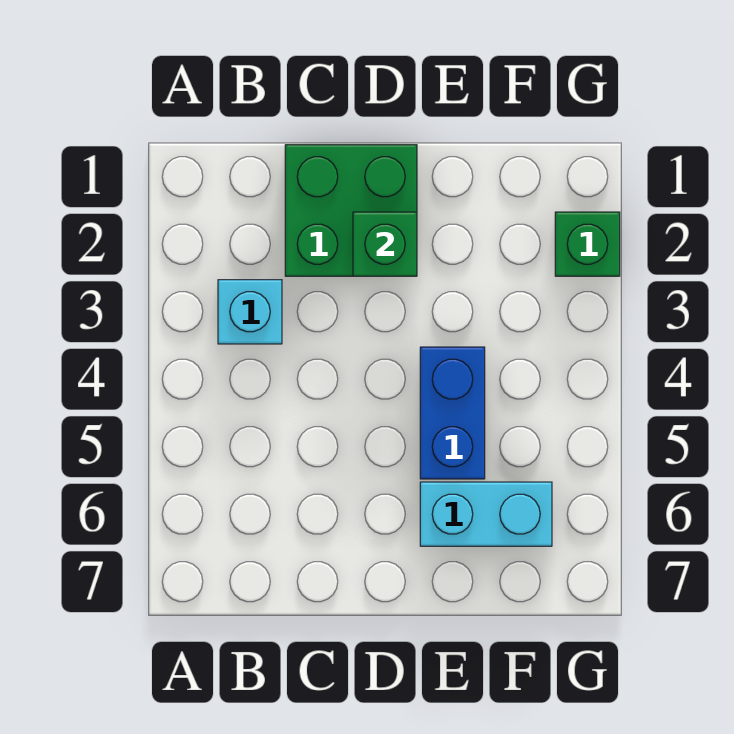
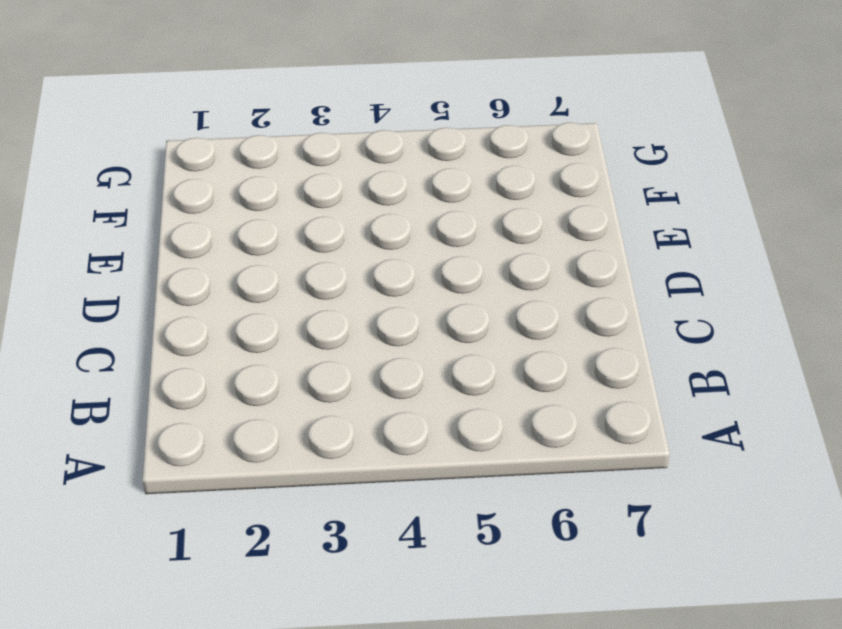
none -> cyan 1x1 brick [218,280,282,344]
none -> green 2x2 brick [285,145,417,276]

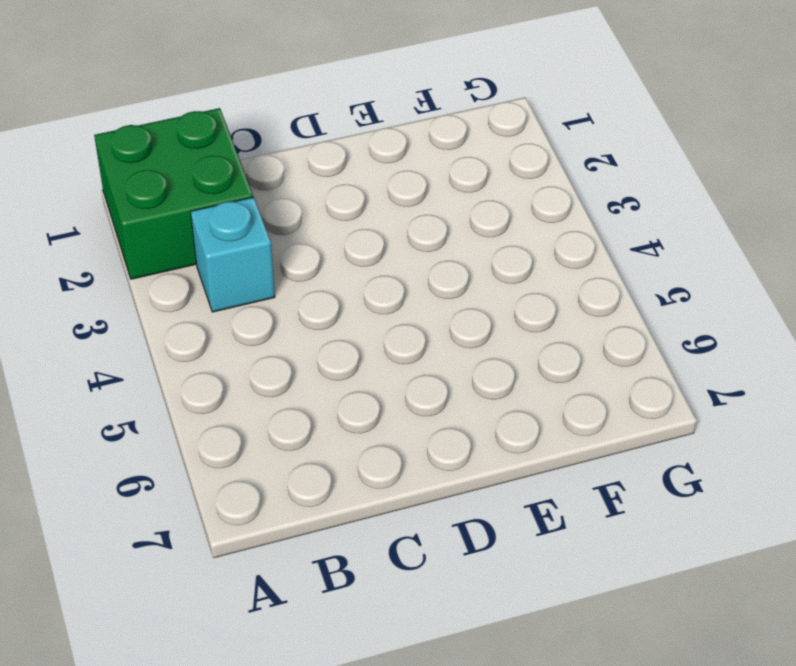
green 2x2 brick [94,108,253,279] -> green 2x2 brick moved to [285,145,417,276]
none -> blue 1x2 brick [420,347,485,479]
none -> cyan 1x2 brick [420,482,552,546]

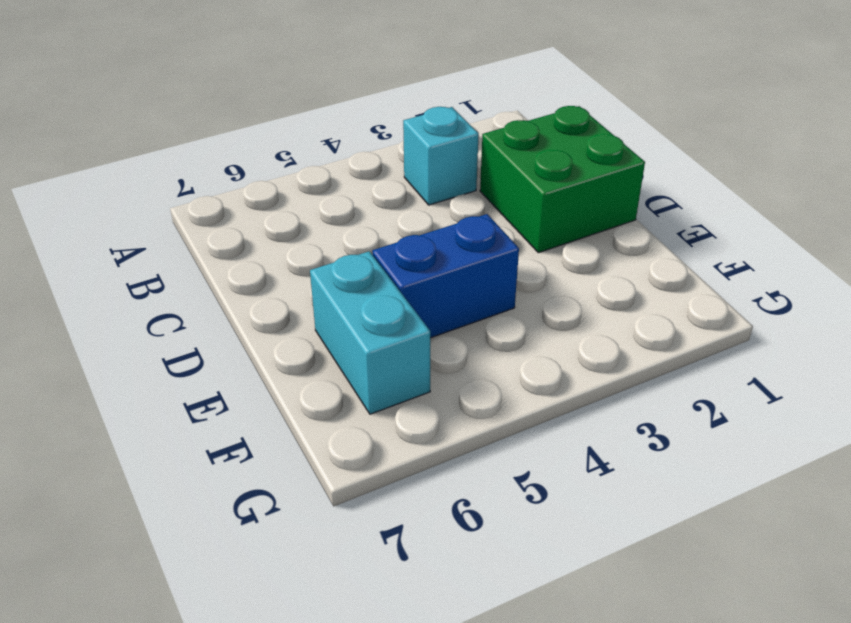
none -> green 1x1 brick [555,212,620,276]
none -> green 1x1 brick [353,212,417,276]

